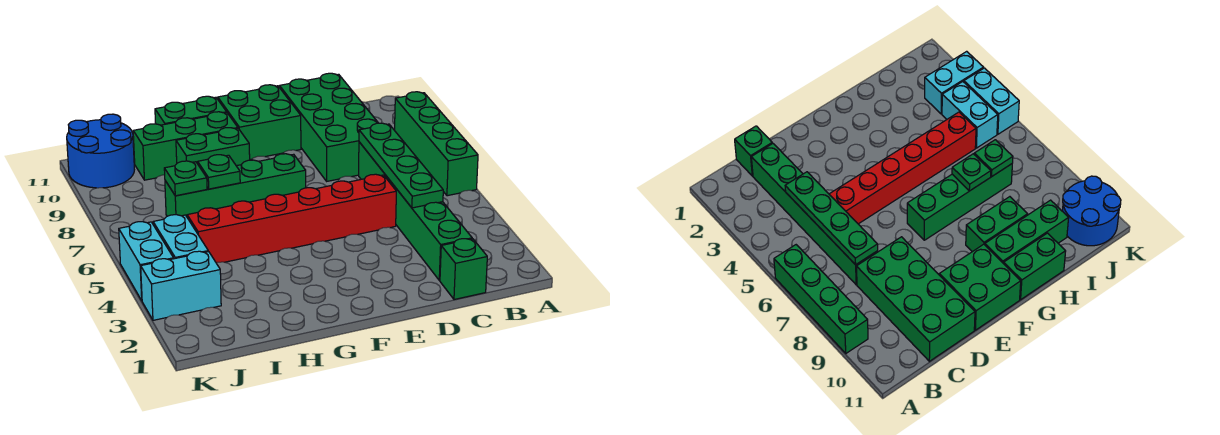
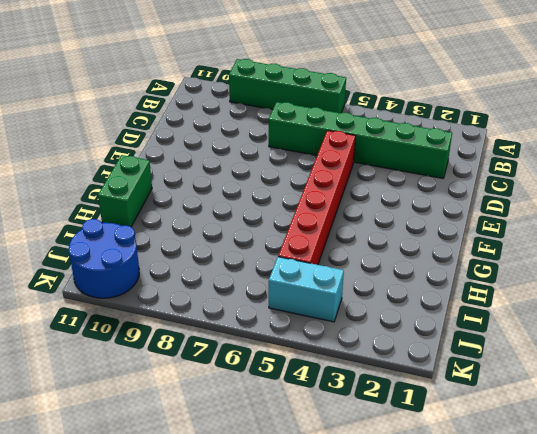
none -> green 1x1 brick [440,239,487,300]
none -> green 2x4 brick [280,73,378,181]
none -> green 2x2 brick [218,85,301,159]

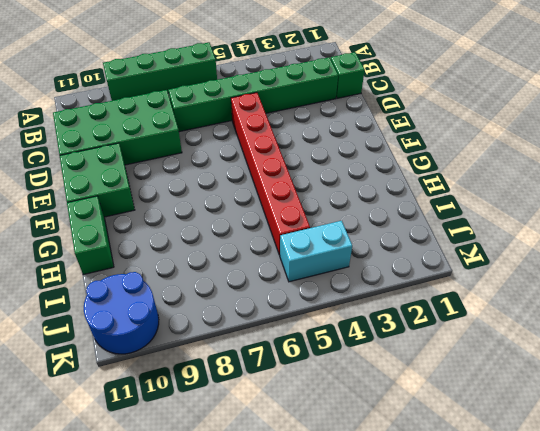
none -> green 1x4 brick [165,154,306,217]
none -> green 1x2 brick [176,128,250,166]
none -> green 1x3 brick [133,112,238,180]

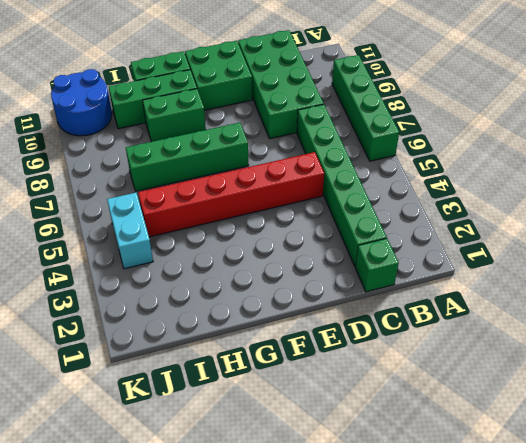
none -> cyan 1x2 brick [141,251,221,320]
none -> cyan 1x2 brick [119,222,174,300]
none -> green 1x4 plate [359,123,443,208]

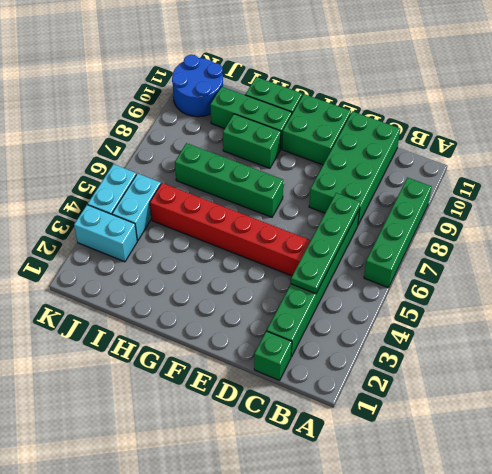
none -> green 1x1 plate [198,155,240,189]
none -> green 1x1 plate [164,161,207,196]

